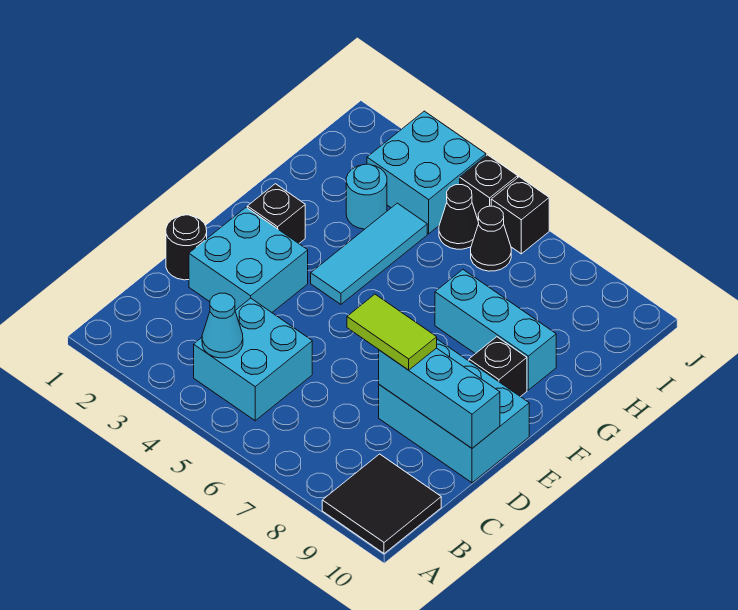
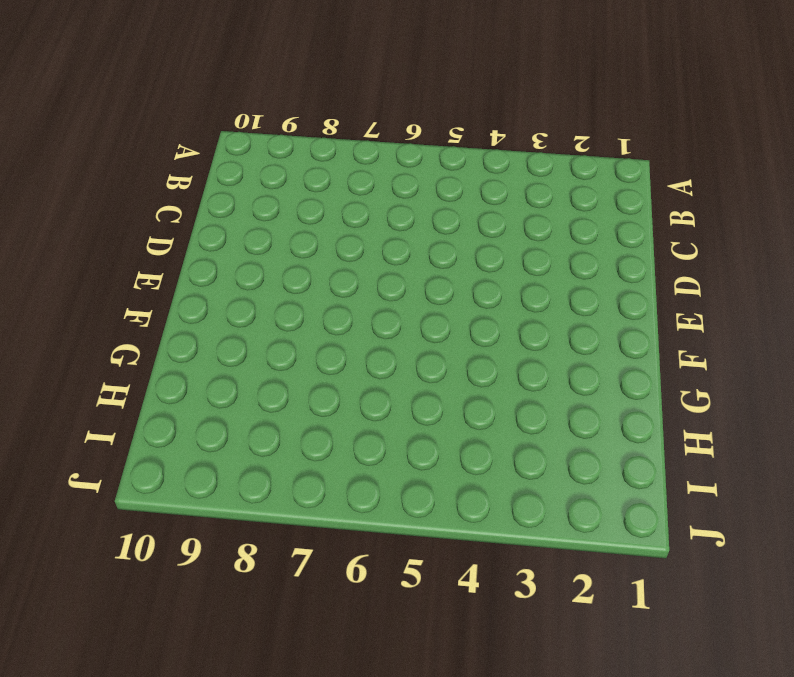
none -> black 2x2 tile [322,454,441,554]
none -> cyan 2x2 brick [194,298,312,421]
none -> black 1x1 round brick [166,215,207,280]

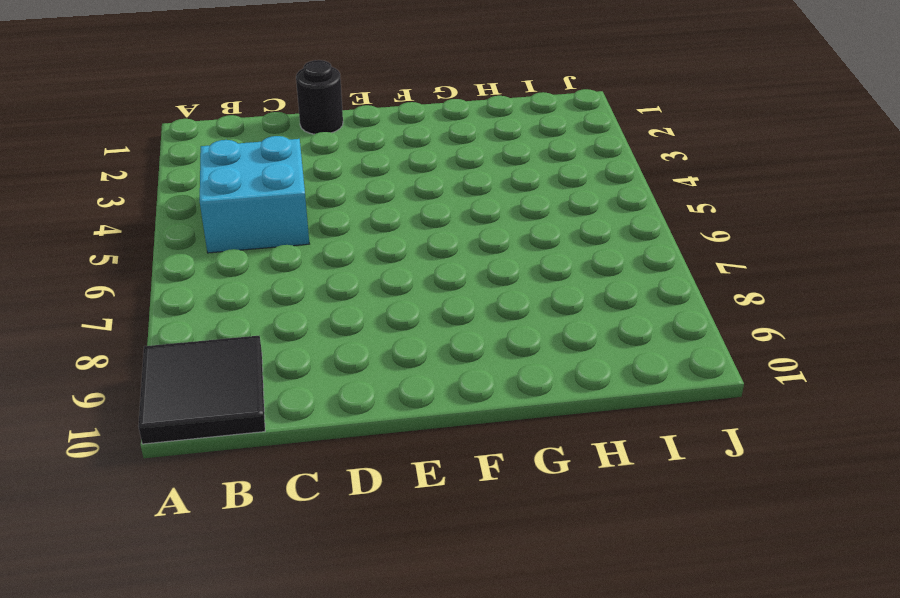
none -> cyan 2x2 brick [189,207,308,312]
none -> cyan 2x3 brick [379,339,529,483]
none -> black 1x1 brick [247,184,305,243]

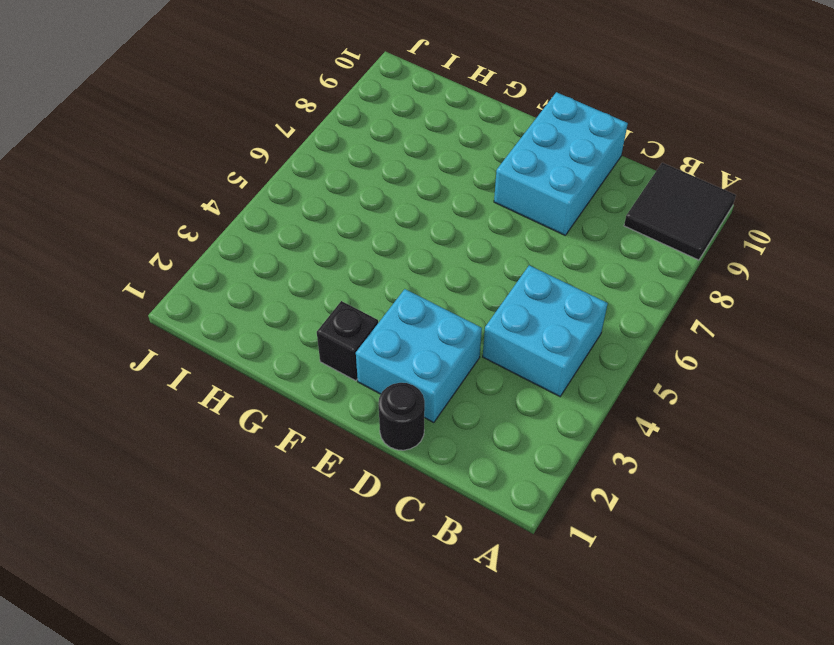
none -> cyan 1x3 tile [311,203,427,304]
none -> black 1x1 brick [469,337,527,397]
none -> cyan 1x3 brick [435,270,556,390]

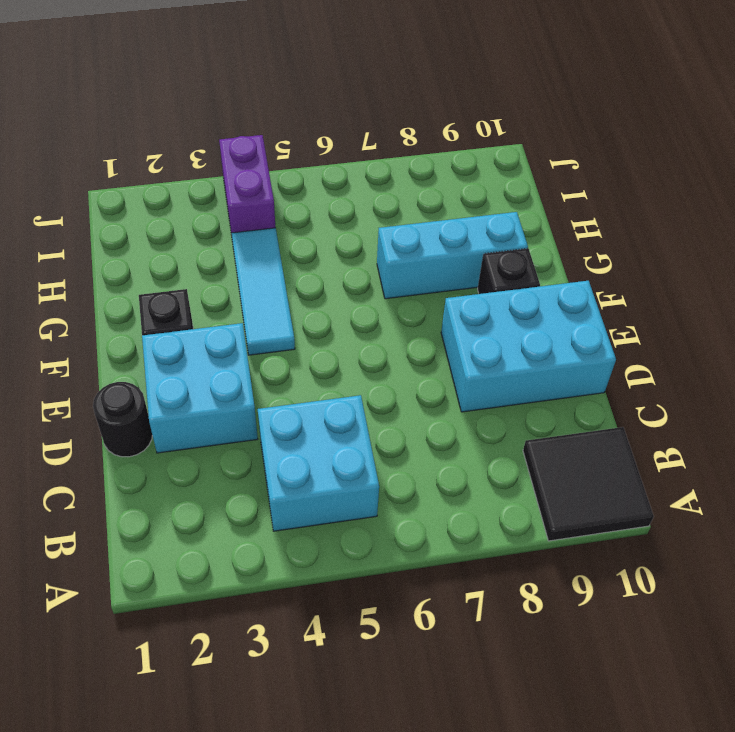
purple 1x2 brick [219,135,276,235] -> cyan 2x2 brick [367,111,486,234]
none -> cyan 1x1 round brick [346,164,387,229]
none -> black 1x1 cone [439,185,479,249]
none -> black 1x1 cone [471,206,511,271]

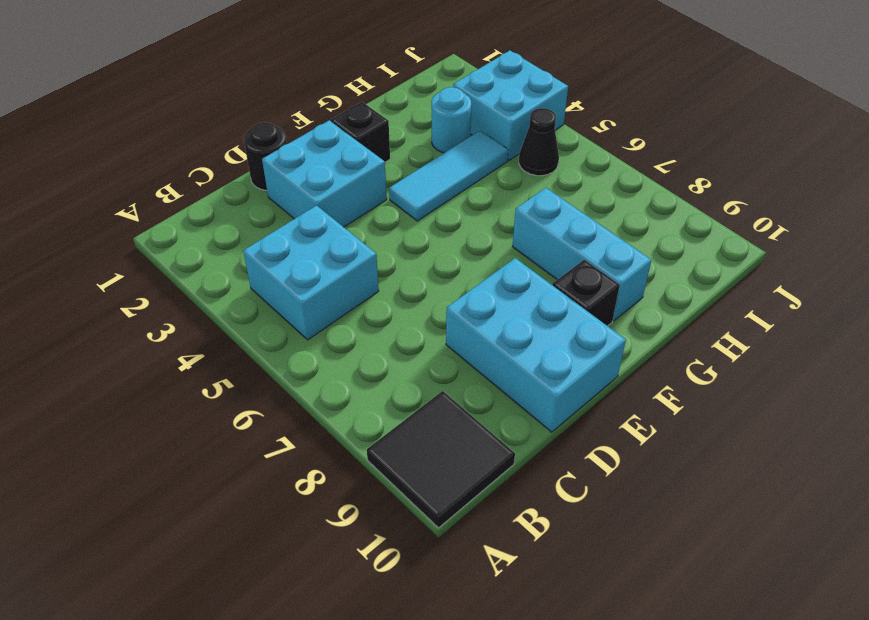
none -> black 1x1 cone [471,206,511,271]
none -> black 1x1 brick [460,155,518,219]
none -> black 1x1 brick [491,177,549,254]

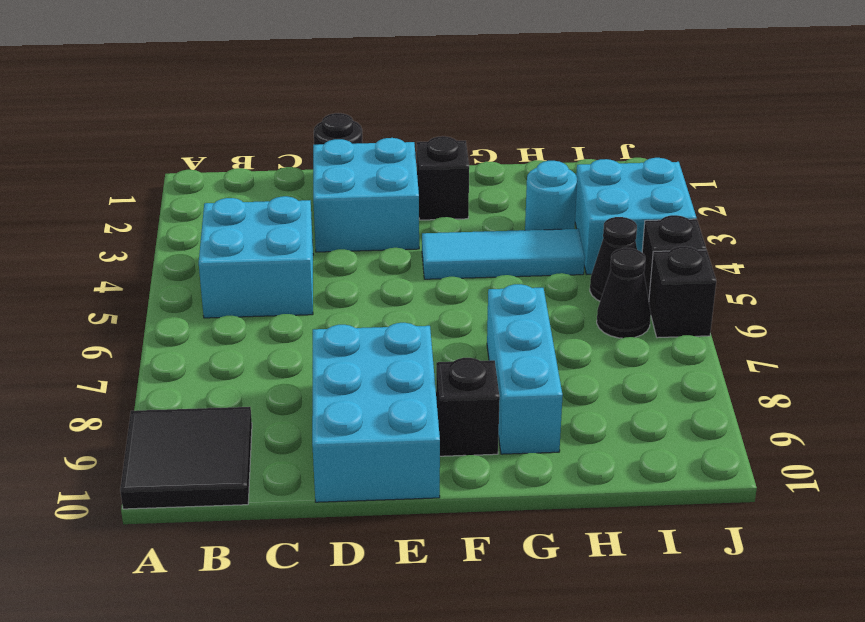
none -> cyan 1x1 cone [202,293,243,358]
none -> cyan 1x3 brick [379,348,500,448]
none -> lime 1x2 tile [347,294,437,370]

